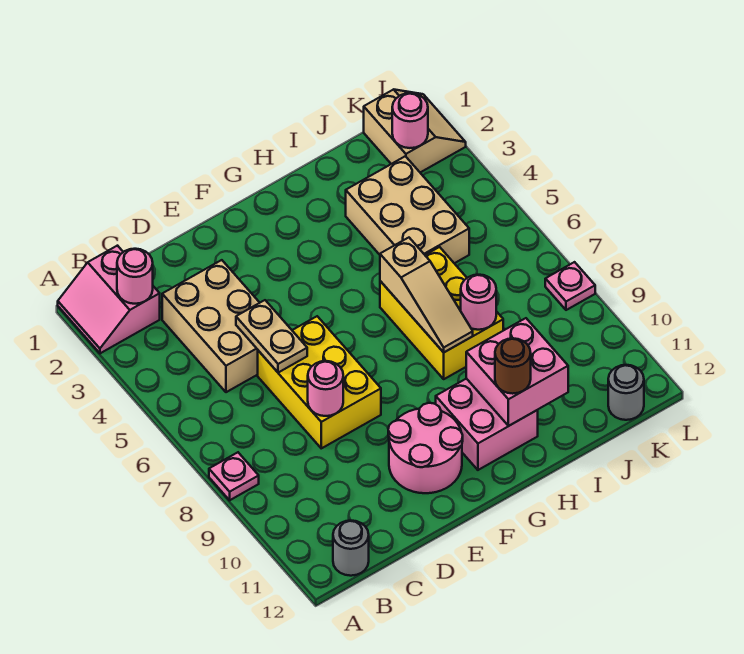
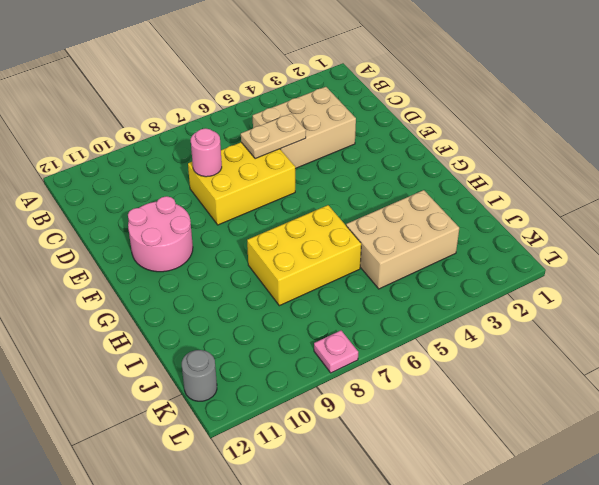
none -> pink 2x2 slope [58,246,160,353]
none -> pink 1x1 plate [209,452,259,500]
none -> grey 1x1 round brick [333,521,369,576]

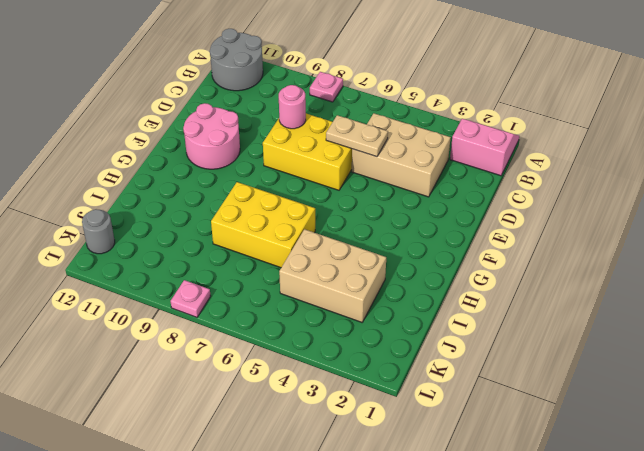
grey 2x2 round brick [210,29,263,91] -> grey 1x1 round brick [333,521,369,576]
none -> pink 2x2 brick [436,379,538,470]
none -> tan 2x2 slope [364,89,466,172]
none -> pink 1x1 round brick [117,249,153,304]

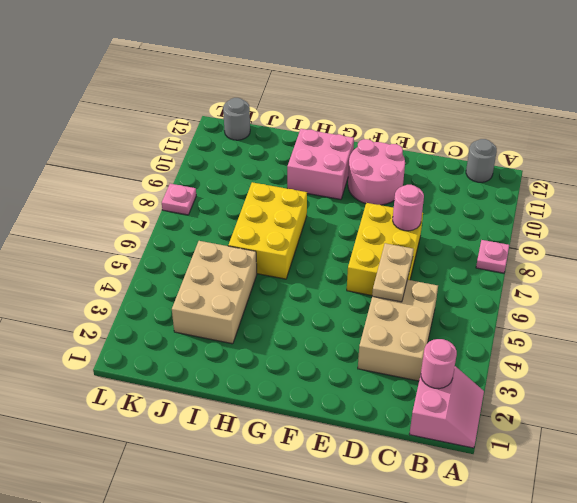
none -> tan 2x2 slope [364,89,466,172]
none -> tan 1x3 slope [380,238,473,352]
none -> pink 2x2 brick [466,318,568,426]

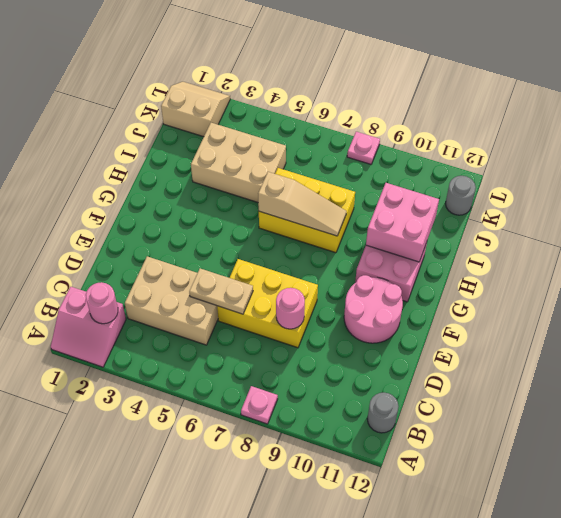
none -> pink 1x1 round brick [461,275,496,330]
none -> pink 1x1 round brick [392,93,428,148]
none -> brown 1x1 round brick [495,338,531,394]

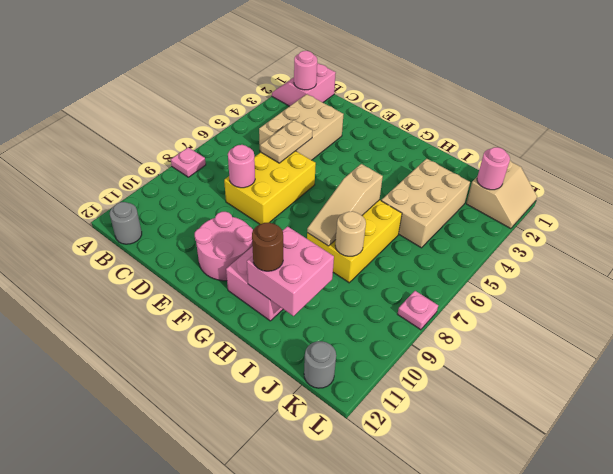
tan 1x1 round brick [335,211,366,256] -> pink 1x1 round brick [461,275,496,330]

